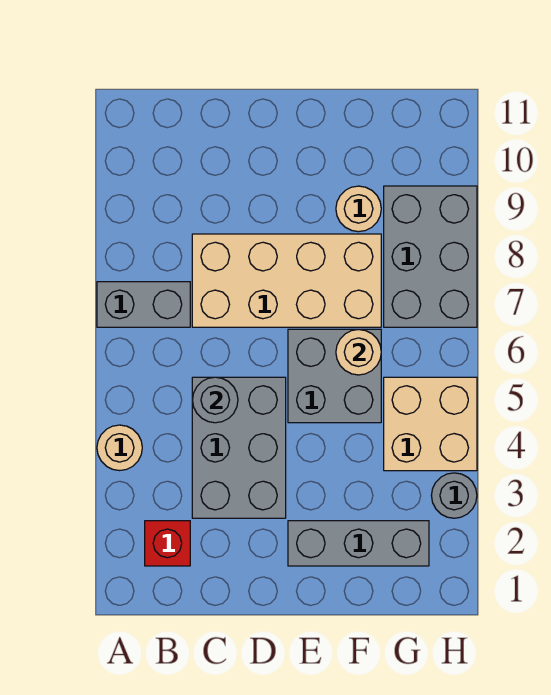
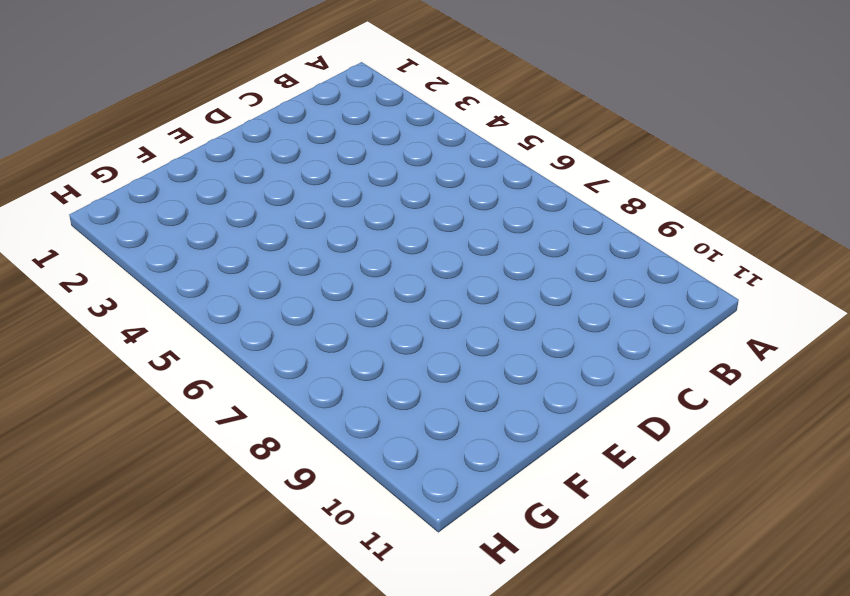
none -> tan 1x1 round brick [97,425,142,471]
none -> grey 1x2 brick [97,282,190,327]
none -> red 1x1 brick [145,521,190,566]

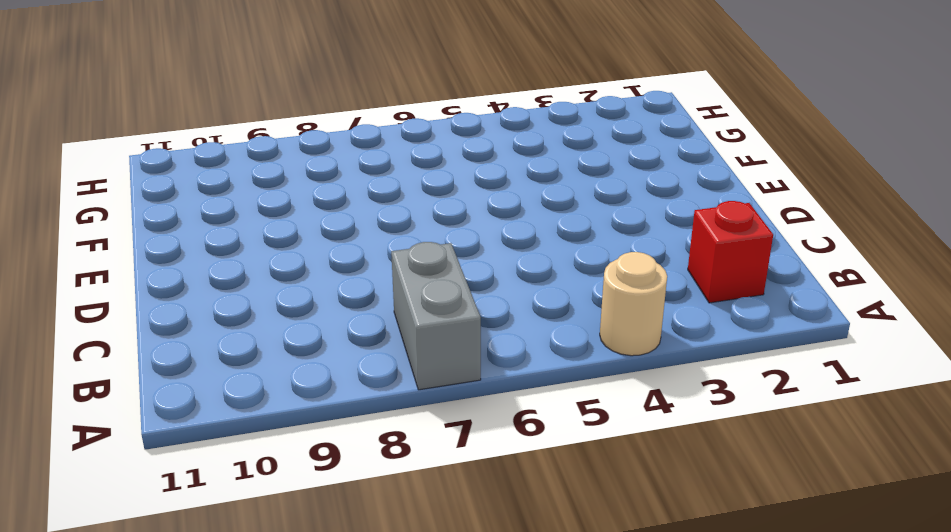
none -> grey 2x3 brick [192,377,286,518]
none -> tan 2x4 brick [192,234,381,327]
none -> grey 1x3 brick [288,521,429,566]

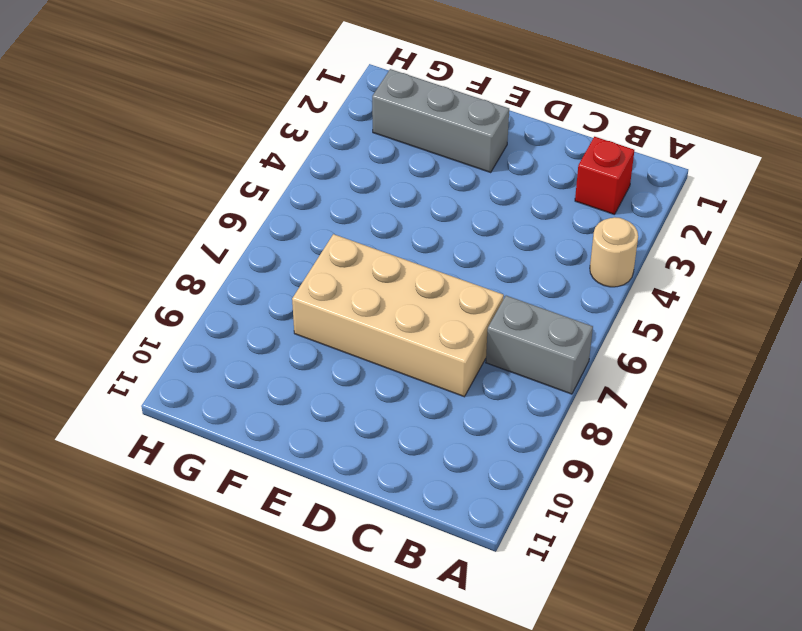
none -> grey 2x3 brick [192,377,286,518]
none -> grey 2x2 brick [288,329,381,423]
none -> tan 1x1 round brick [336,186,381,232]

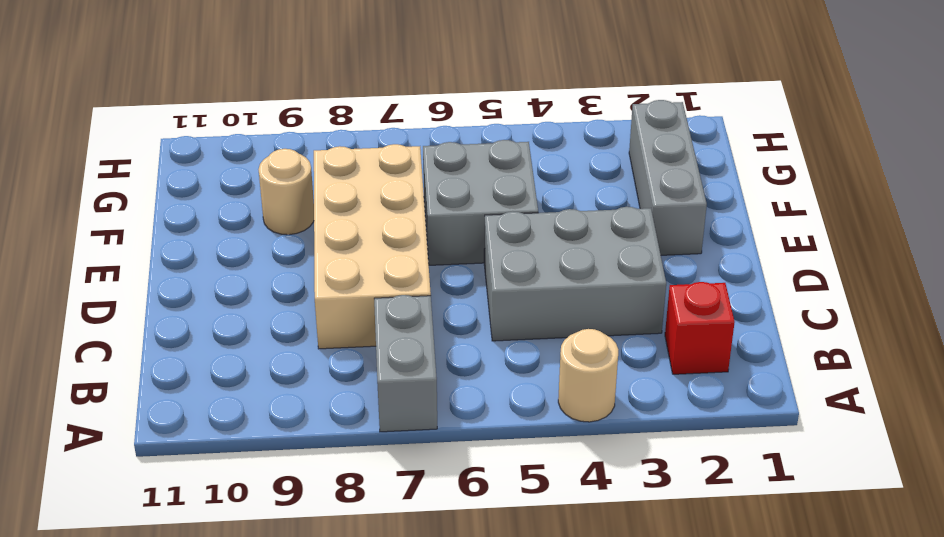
none -> tan 2x2 brick [384,377,477,471]
none -> grey 2x3 brick [384,186,477,327]
none -> grey 1x1 round brick [431,473,477,518]

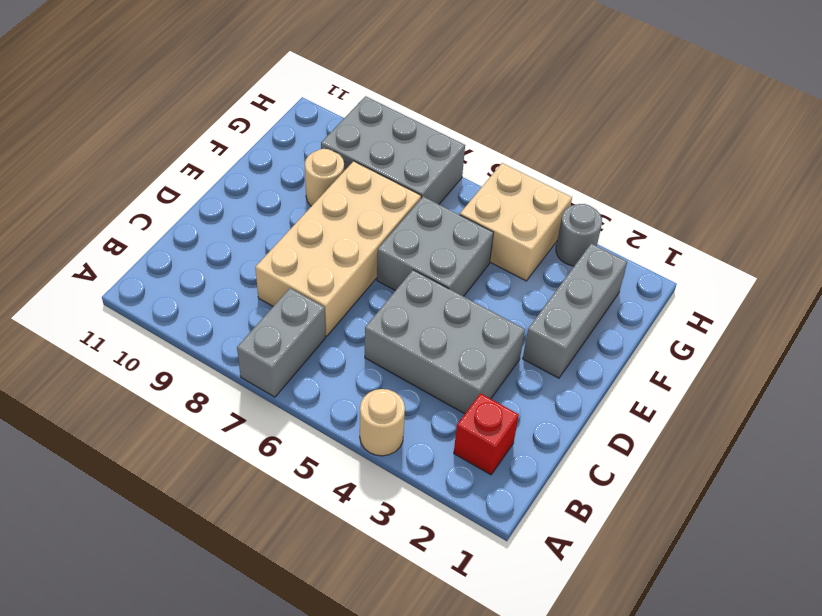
none -> grey 1x1 round brick [193,377,238,423]
none -> tan 1x1 round brick [336,330,381,375]

